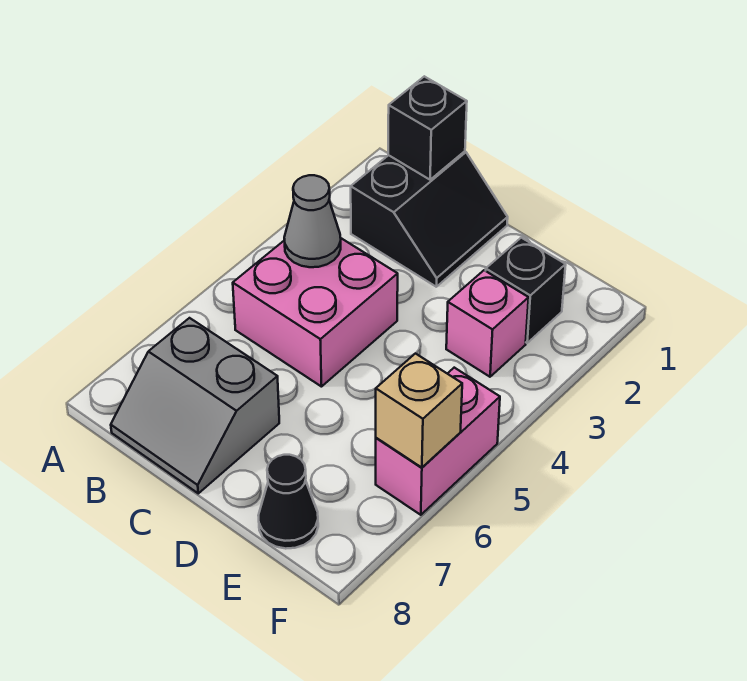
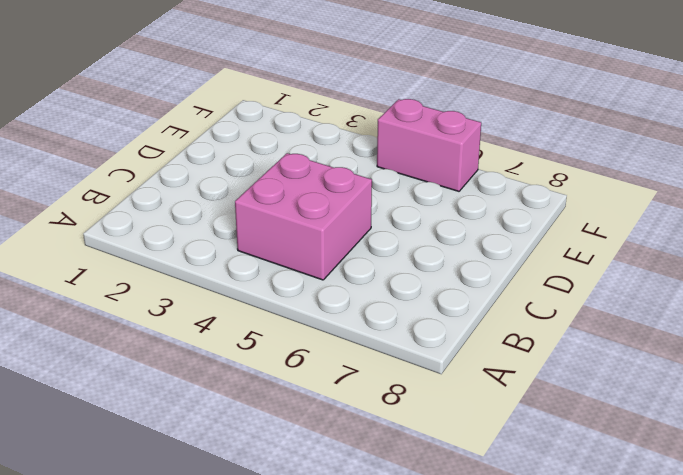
none -> black 2x2 slope [351,151,508,287]
none -> grey 2x2 slope [111,318,279,493]

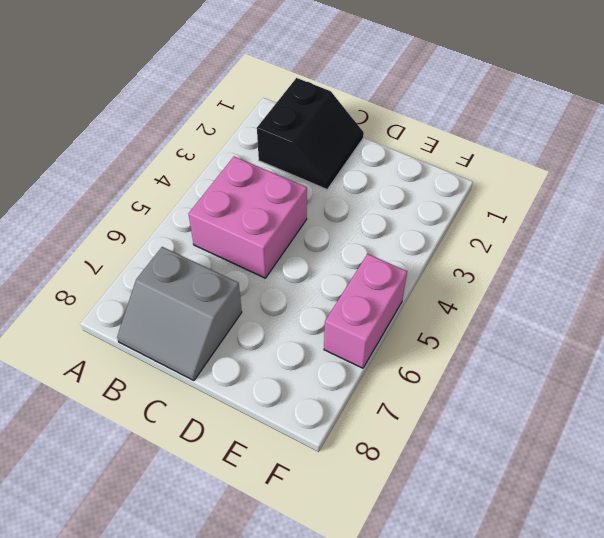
none -> black 1x1 brick [486,238,566,343]
none -> pink 1x1 brick [446,270,529,377]

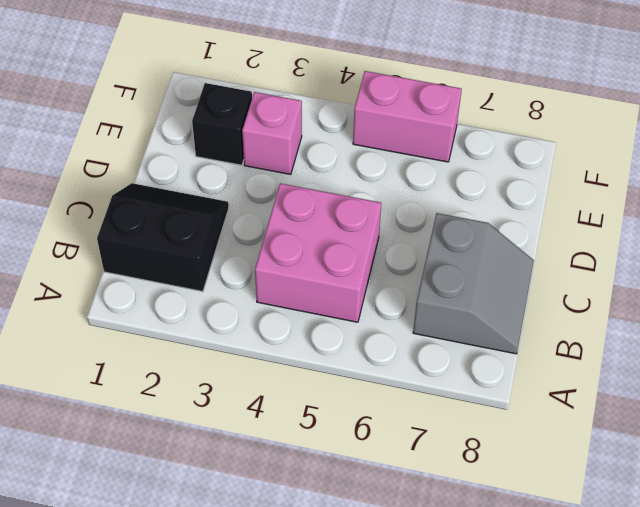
none -> black 1x1 cone [258,455,318,549]
none -> black 1x1 brick [388,76,467,180]

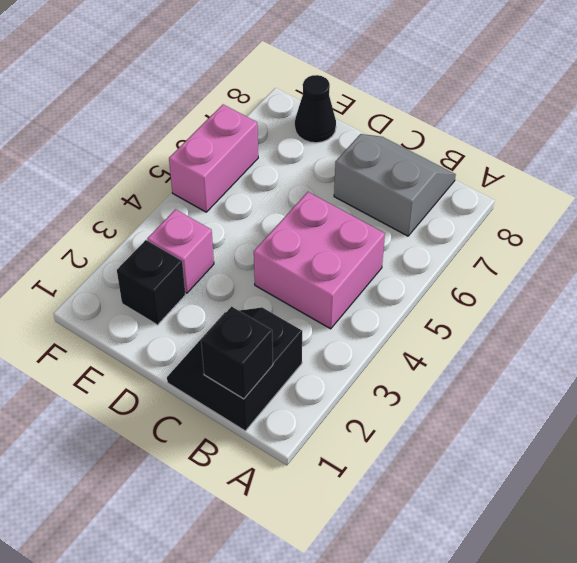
none -> grey 1x1 cone [284,175,341,267]
none -> tan 1x1 brick [376,353,462,468]

